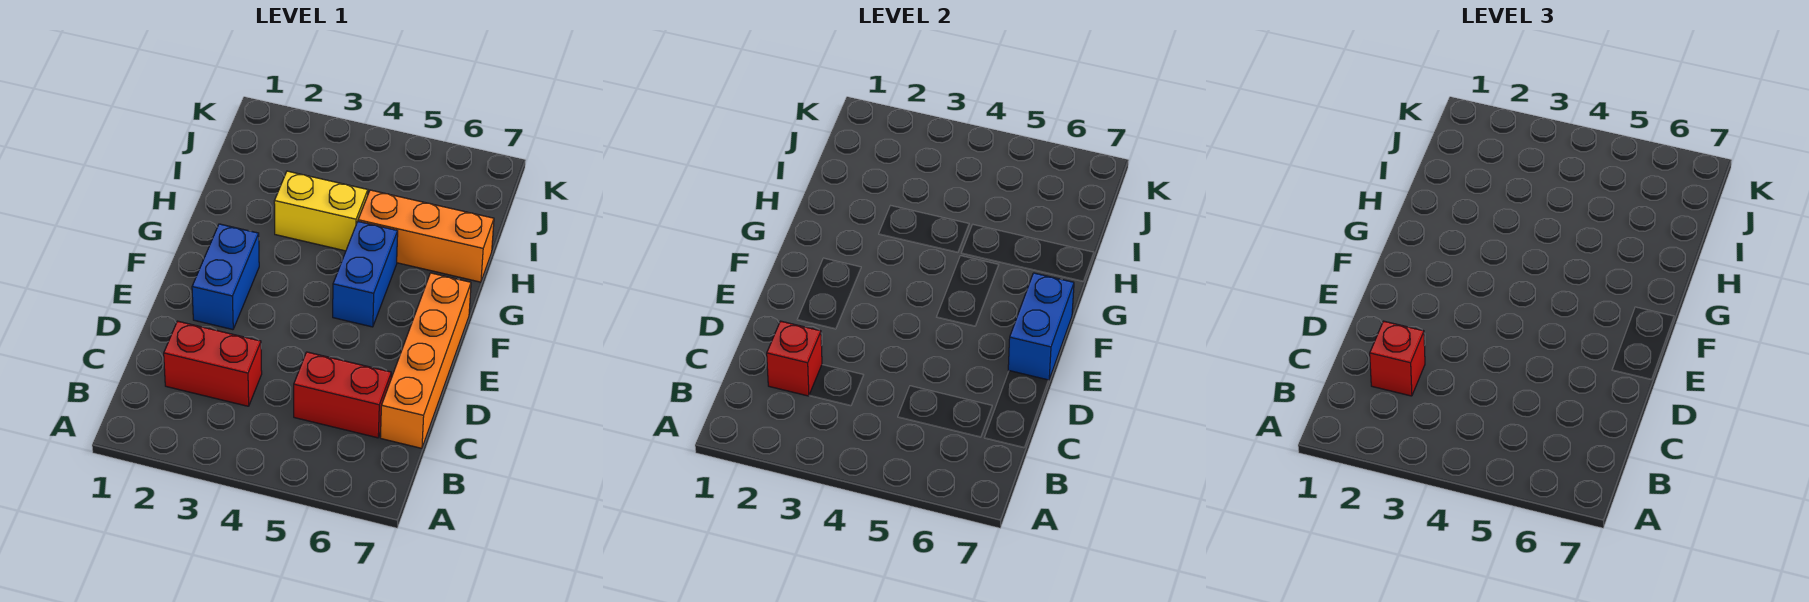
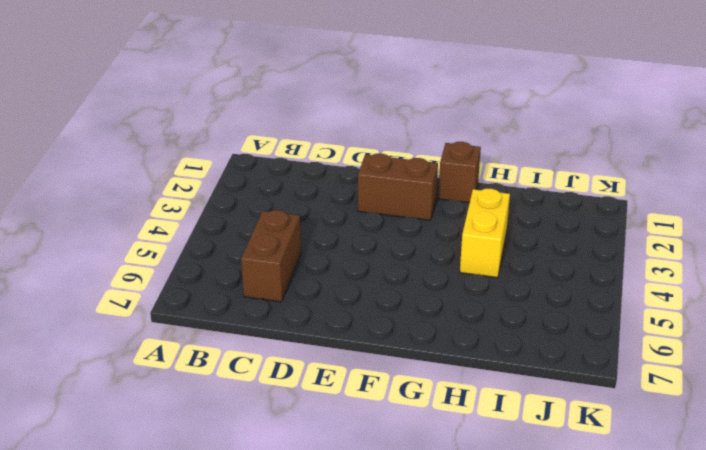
brown 1x2 brick [241,210,301,302] -> red 1x2 brick [294,352,391,438]
brown 1x2 brick [358,153,438,220] -> blue 1x2 brick [192,224,259,330]
brown 1x1 brick [438,142,481,203] -> none
none -> red 1x2 brick [164,321,262,406]
none -> orange 1x4 brick [380,273,471,448]

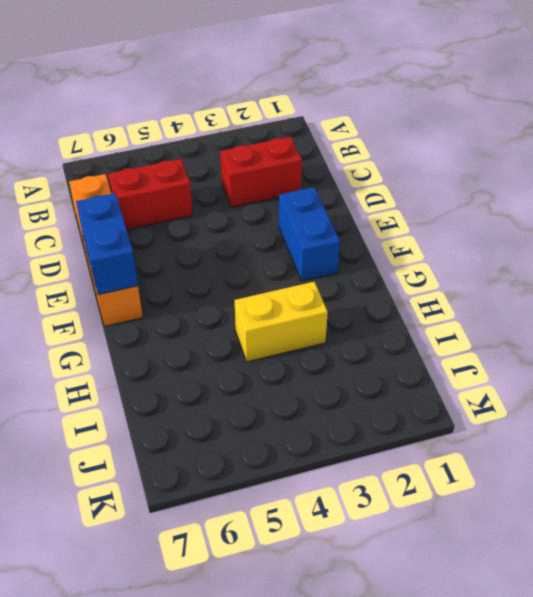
none -> blue 1x2 brick [333,221,398,327]
none -> orange 1x3 brick [358,190,494,282]

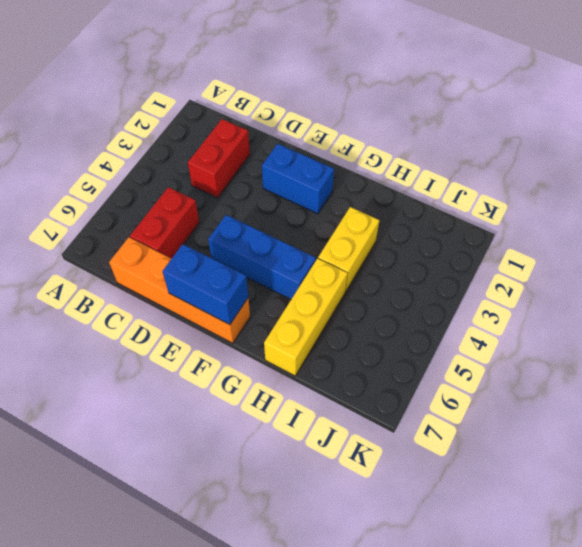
blue 1x3 brick [208,215,316,299] -> blue 1x2 brick [333,221,398,327]
yellow 1x3 brick [264,259,348,376] -> orange 1x3 brick [358,190,494,282]
none -> red 1x1 brick [767,321,822,396]
none -> red 1x1 brick [1370,321,1425,396]

